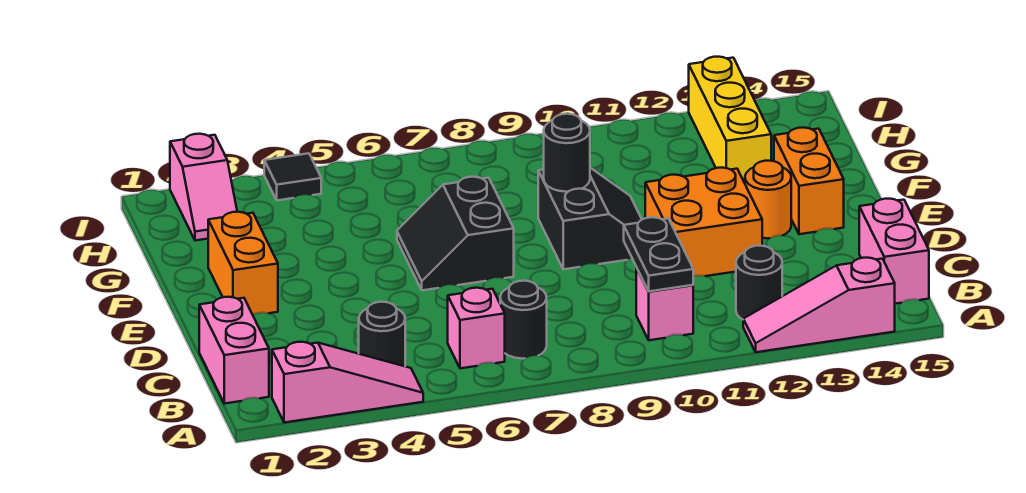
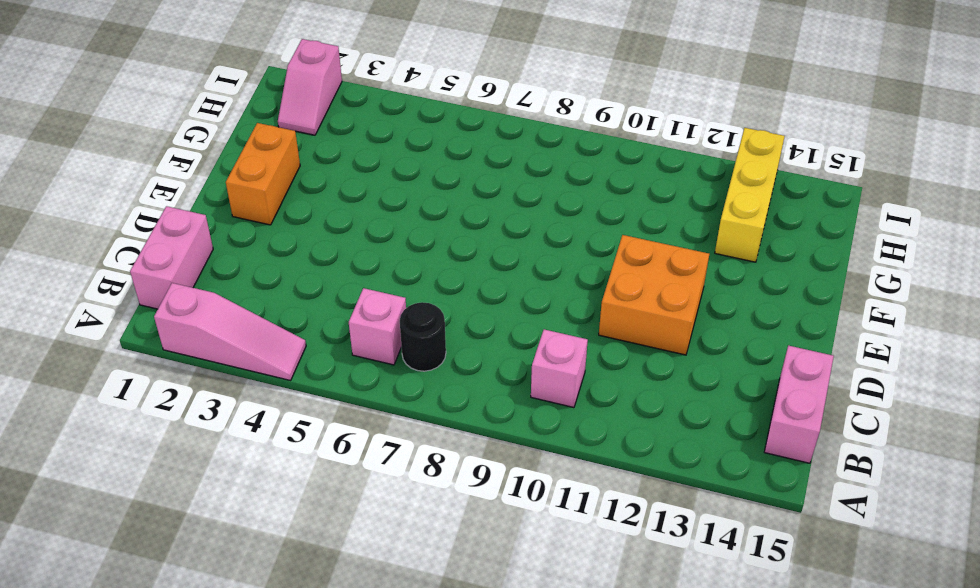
none -> pink 1x3 slope [743,258,895,352]
none -> black 1x1 round brick [359,302,405,366]
none -> black 1x1 round brick [736,246,782,319]

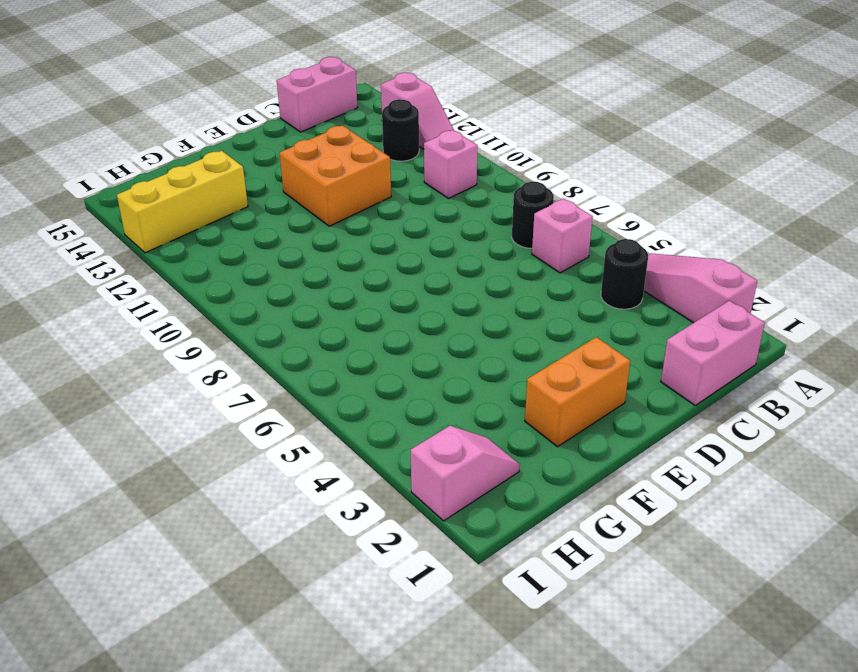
pink 1x2 slope [381,72,454,149] -> pink 1x3 slope [743,258,895,352]
none -> black 2x2 slope [397,177,514,290]
none -> black 2x2 slope [538,168,642,269]
none -> orange 1x1 round brick [745,161,791,238]

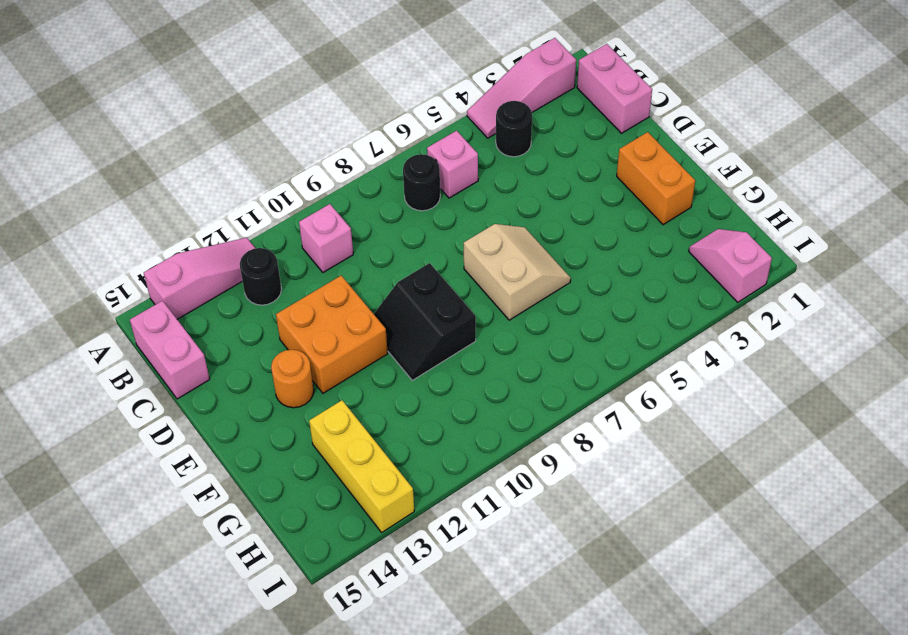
tan 2x2 slope [464,224,571,320] -> black 2x2 slope [397,177,514,290]
none -> orange 1x2 brick [774,128,844,234]
none -> black 1x1 tile [264,153,321,200]
none -> black 1x2 plate [624,217,693,291]

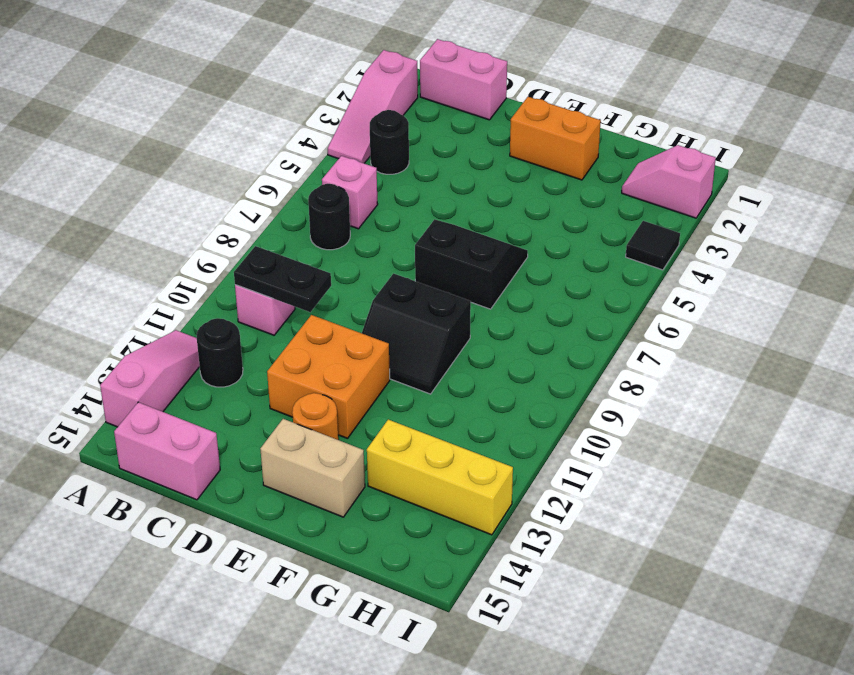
tan 1x2 brick [260,419,365,517] -> orange 1x2 brick [774,128,844,234]
none -> black 1x1 round brick [544,114,590,192]

